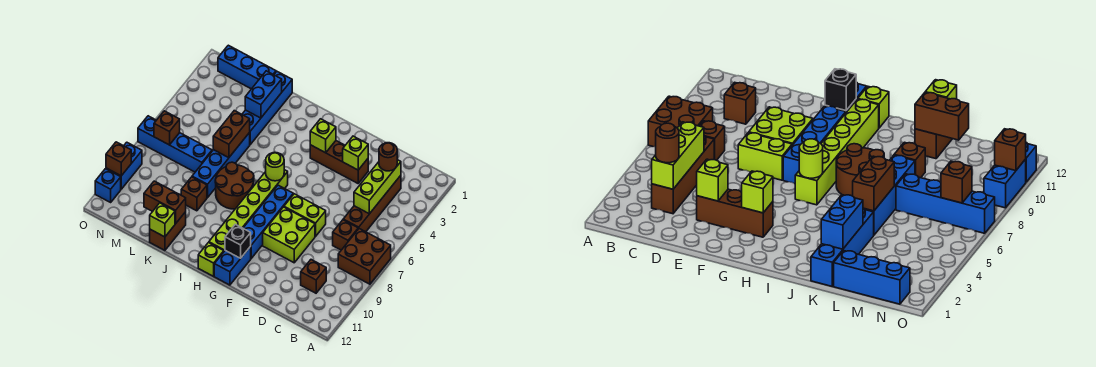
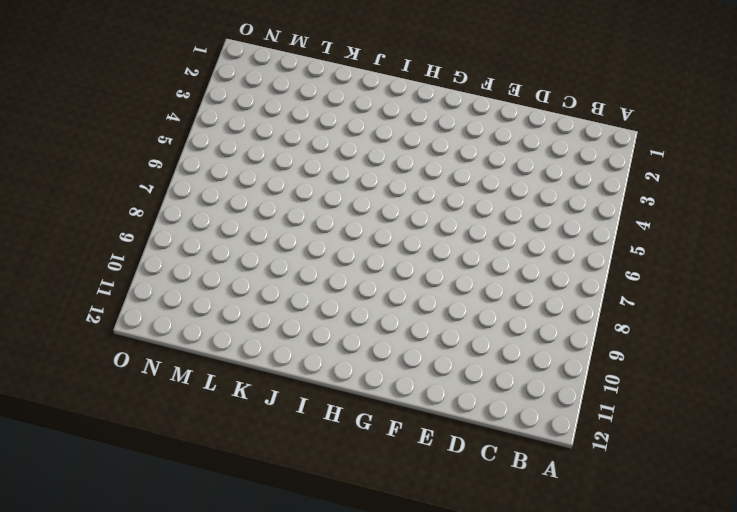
none -> brown 2x2 brick [338,229,391,284]
none -> brown 1x4 brick [343,176,401,232]
none -> brown 1x1 brick [333,220,358,250]
none -> brown 1x1 brick [301,260,326,293]

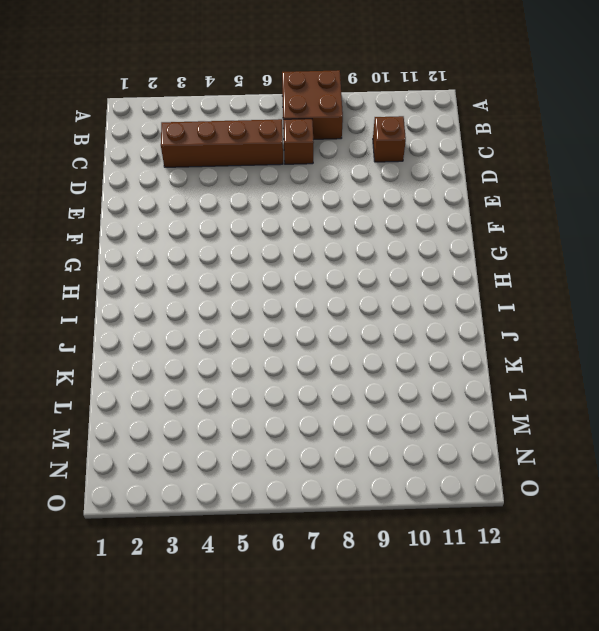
none -> brown 1x3 brick [310,141,368,183]
none -> lime 1x2 brick [284,194,326,236]
none -> lime 2x2 brick [263,207,315,263]
none -> blue 1x4 brick [243,185,293,258]

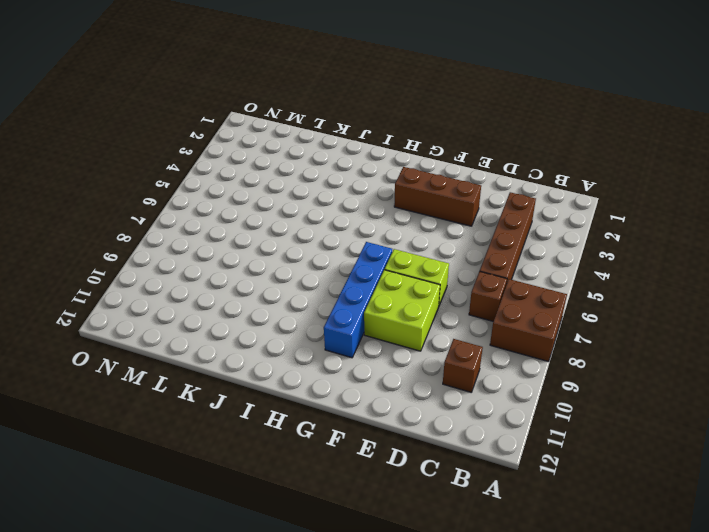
none -> blue 1x2 brick [214,246,251,285]
none -> lime 1x6 brick [209,170,288,251]
none -> lime 1x1 brick [198,243,224,276]
none -> brown 2x2 round brick [215,162,254,209]

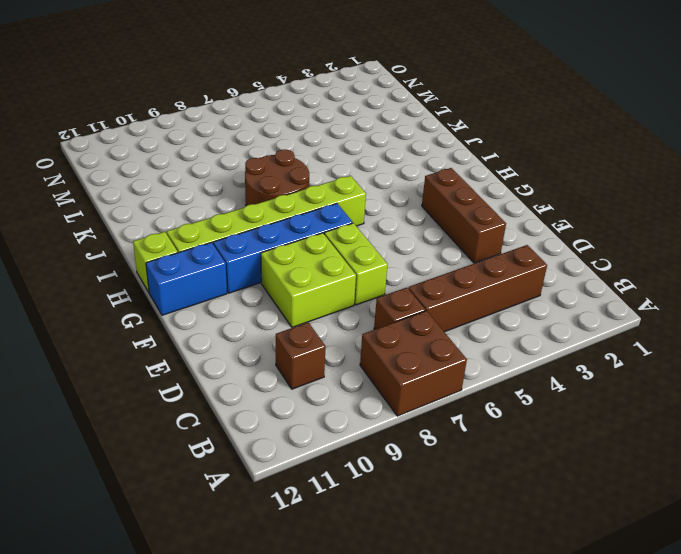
none -> blue 1x4 brick [242,72,292,145]
none -> blue 1x4 brick [192,133,250,198]
none -> brown 1x1 brick [181,177,207,211]
none -> brown 1x2 brick [150,212,186,251]

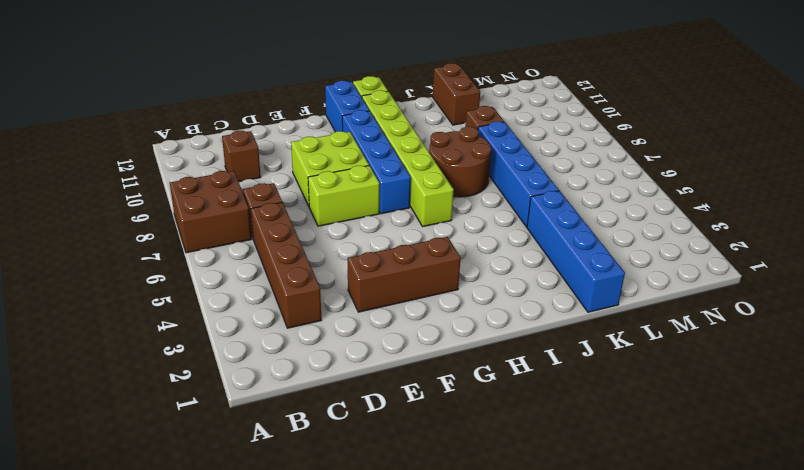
none -> blue 1x3 brick [218,45,276,89]
none -> blue 1x4 brick [138,116,212,172]
none -> blue 1x2 brick [106,142,142,189]
none -> blue 1x1 brick [95,169,121,202]

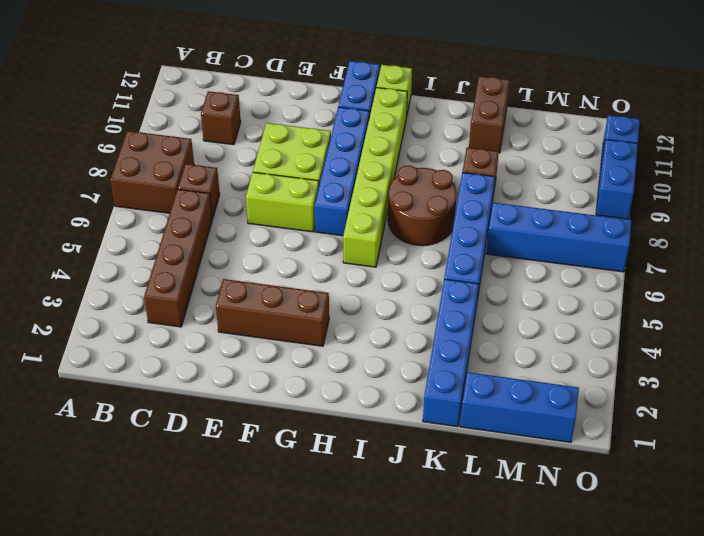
none -> lime 1x3 brick [354,160,401,214]
none -> lime 1x1 brick [343,136,368,170]
none -> lime 1x1 brick [310,119,336,153]
none -> black 1x1 brick [225,224,251,258]

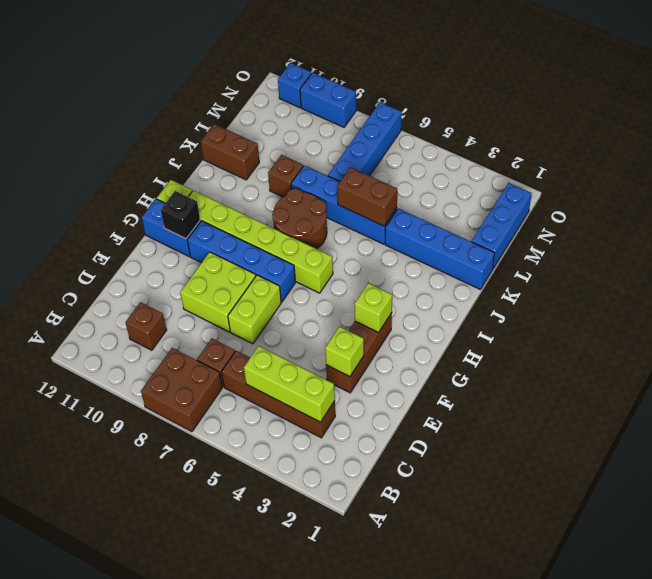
none -> lime 1x1 round brick [266,152,284,181]
none -> blue 1x2 brick [245,71,282,118]
none -> brown 1x2 brick [144,181,186,224]
none -> lime 1x1 brick [150,203,175,237]

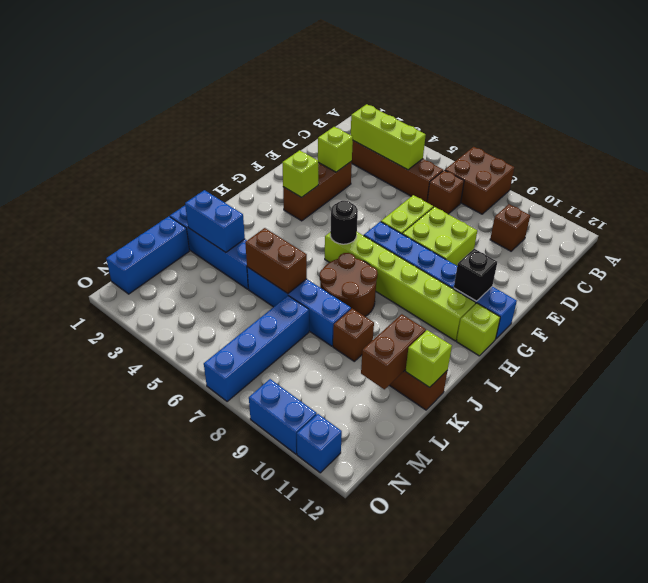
black 1x1 round brick [330,201,358,244] -> lime 1x1 round brick [266,152,284,181]
none -> brown 1x1 brick [154,111,180,145]
none -> brown 1x1 brick [106,142,131,176]
none -> brown 1x1 round brick [379,143,397,171]

